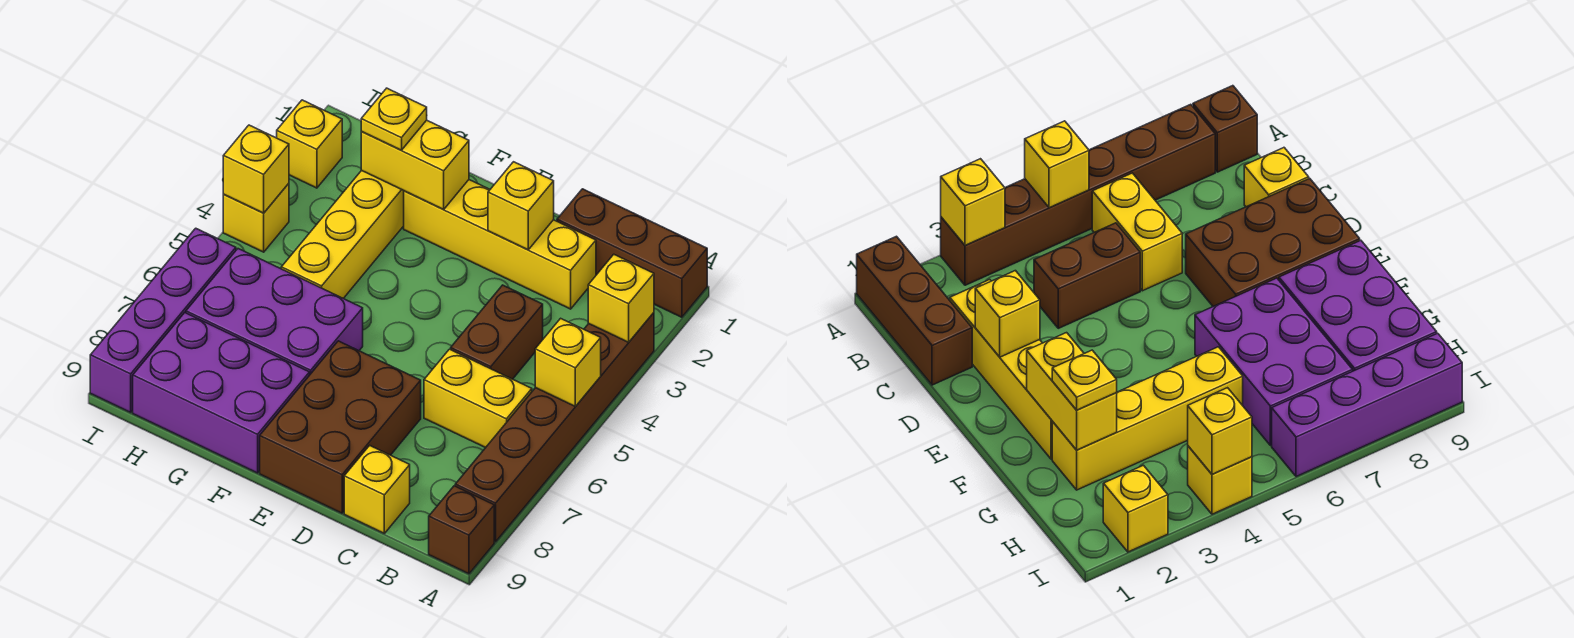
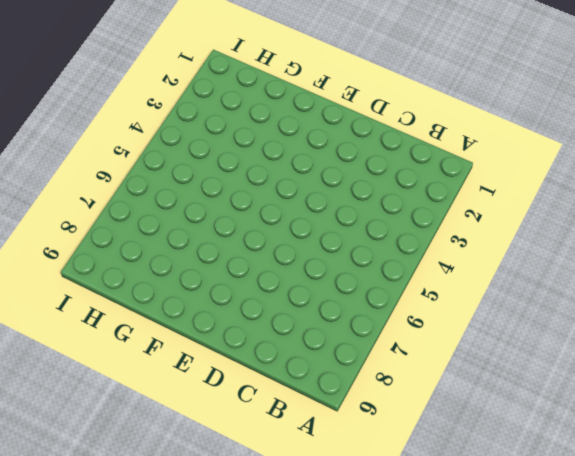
none -> brown 1x3 brick [557,189,707,317]
none -> brown 1x6 brick [455,313,654,542]
none -> brown 1x1 brick [429,486,494,574]

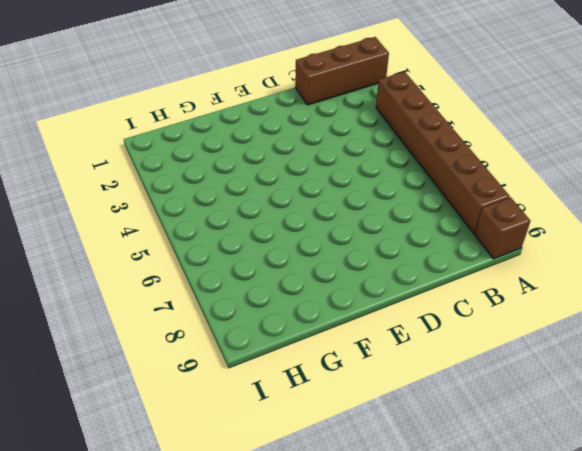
none -> yellow 1x2 brick [424,349,532,448]
none -> yellow 1x4 brick [404,180,596,309]
none -> brown 1x2 brick [451,285,543,379]

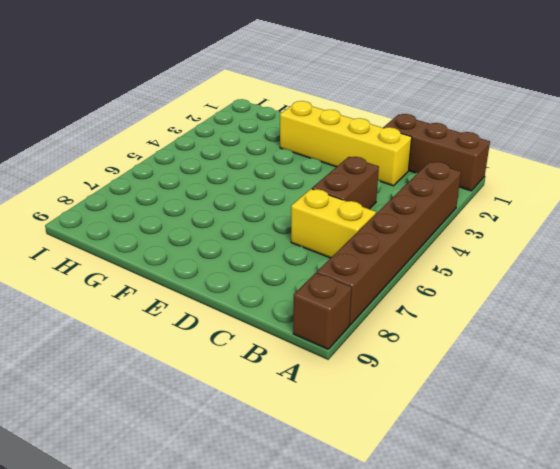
none -> yellow 1x1 brick [344,445,410,533]
none -> brown 2x3 brick [260,341,421,513]
none -> purple 2x3 brick [186,249,363,374]

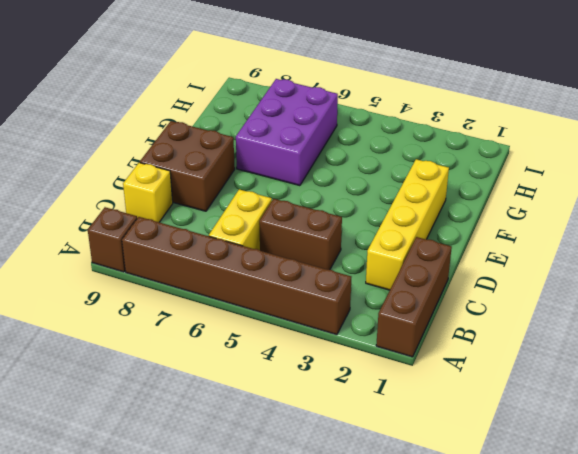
brown 2x2 brick [140,121,235,211] -> brown 2x3 brick [260,341,421,513]
none -> purple 2x3 brick [133,313,310,473]
none -> yellow 1x4 brick [281,170,404,298]
none -> yellow 1x1 brick [277,100,342,188]

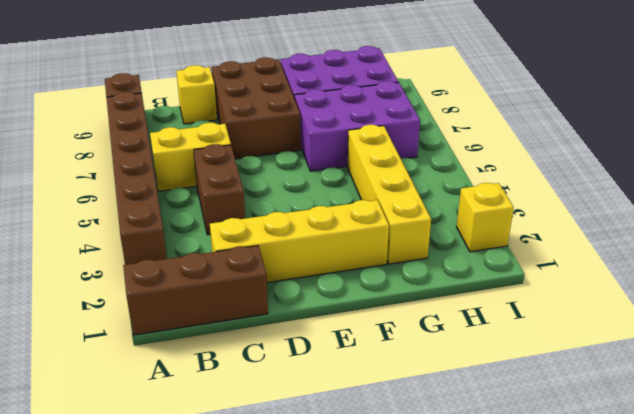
none -> yellow 1x1 brick [223,184,289,252]
none -> purple 1x4 brick [90,228,236,412]
none -> yellow 1x1 brick [588,254,654,342]

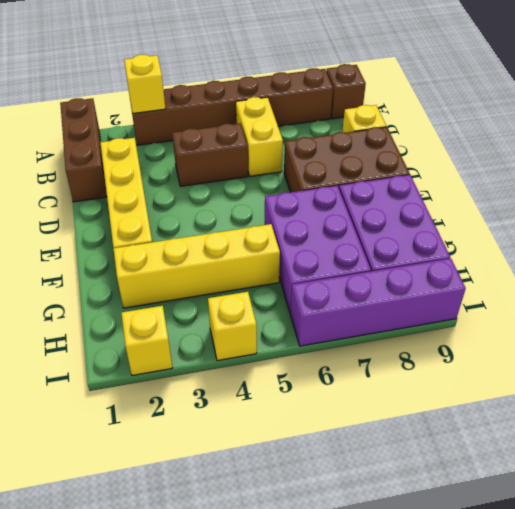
none -> yellow 1x1 brick [535,318,601,407]
none -> yellow 1x1 brick [488,162,554,250]
none -> yellow 1x2 brick [361,120,469,210]

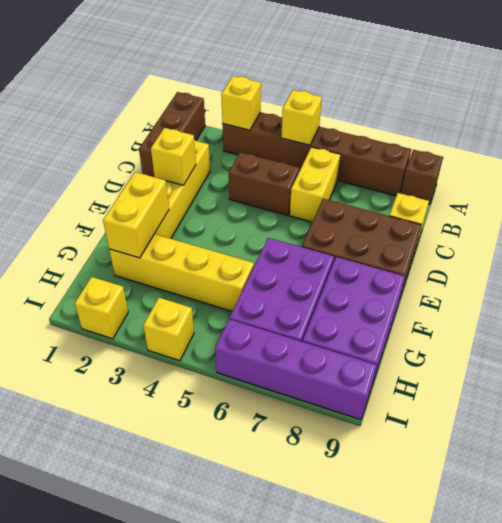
none -> yellow 1x1 brick [223,125,289,213]
none -> yellow 1x1 plate [361,88,427,150]

